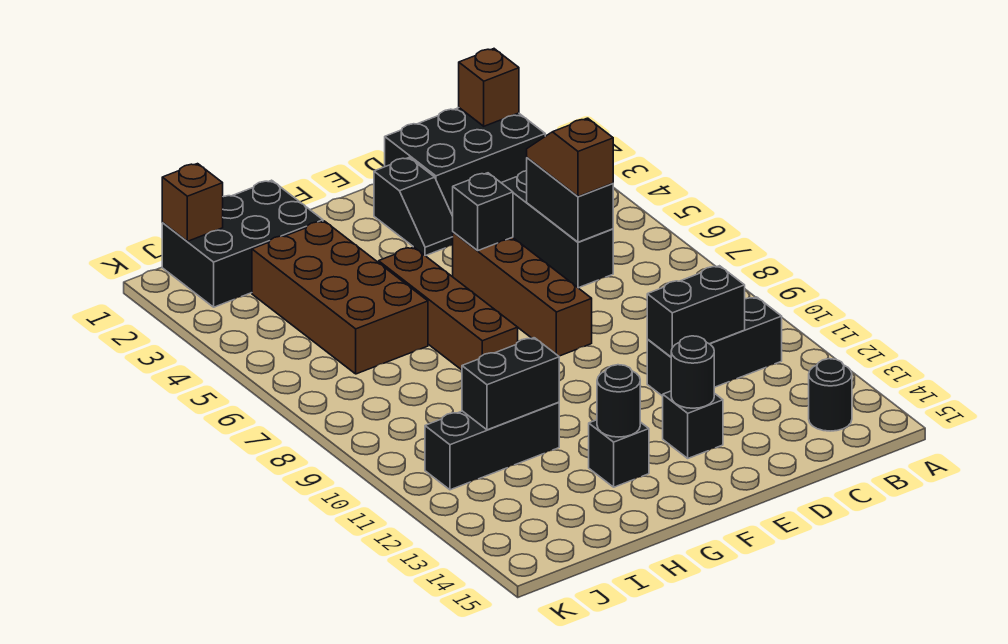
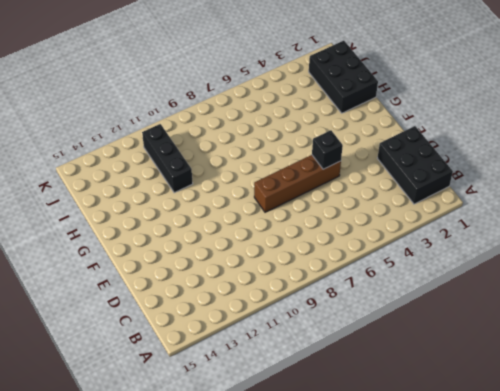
none -> black 1x3 brick [647,297,782,396]
none -> black 1x1 round brick [809,359,852,431]
none -> black 1x3 brick [502,171,613,288]

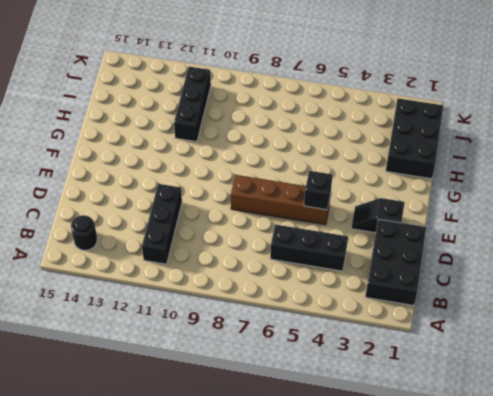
none -> black 1x1 brick [663,391,723,458]
none -> brown 1x4 brick [379,247,518,370]
none -> black 1x1 brick [589,420,649,487]

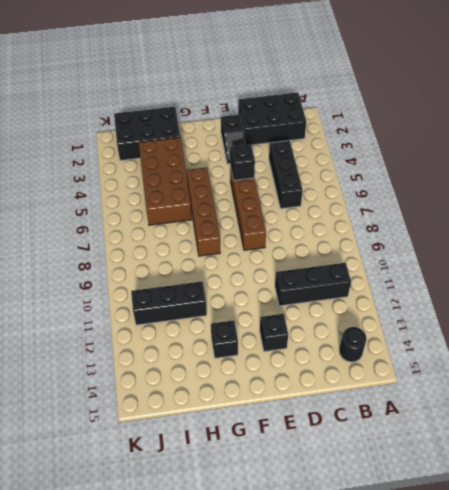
none -> brown 1x1 brick [459,49,519,126]
none -> black 1x2 brick [527,158,613,242]
none -> black 1x2 brick [647,266,745,357]

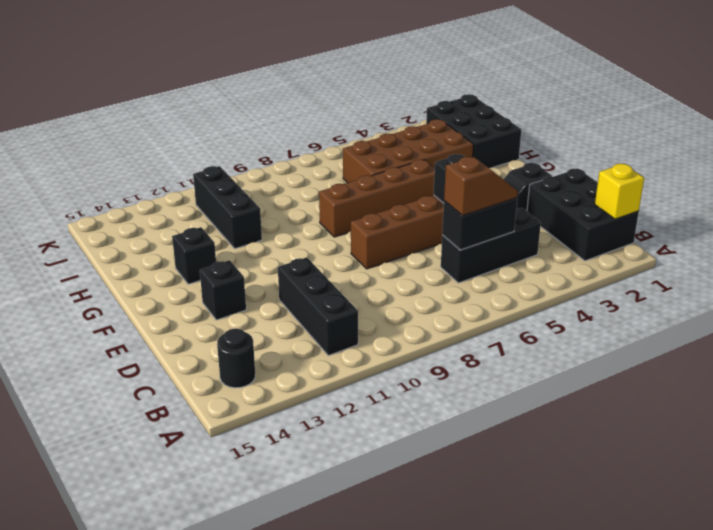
yellow 1x1 brick [595,164,644,219] -> brown 1x1 brick [459,49,519,126]
none -> black 1x2 brick [647,266,745,357]
none -> black 1x1 round brick [671,336,714,408]
none -> black 1x1 round brick [597,365,640,437]

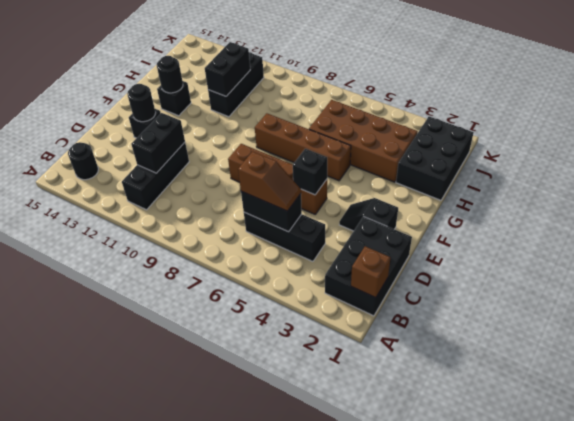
none -> brown 1x1 brick [162,164,223,241]

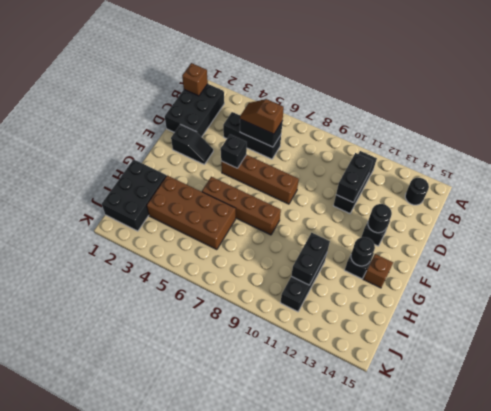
brown 1x1 brick [363,254,393,288] -> brown 1x1 brick moved to [162,164,223,241]

